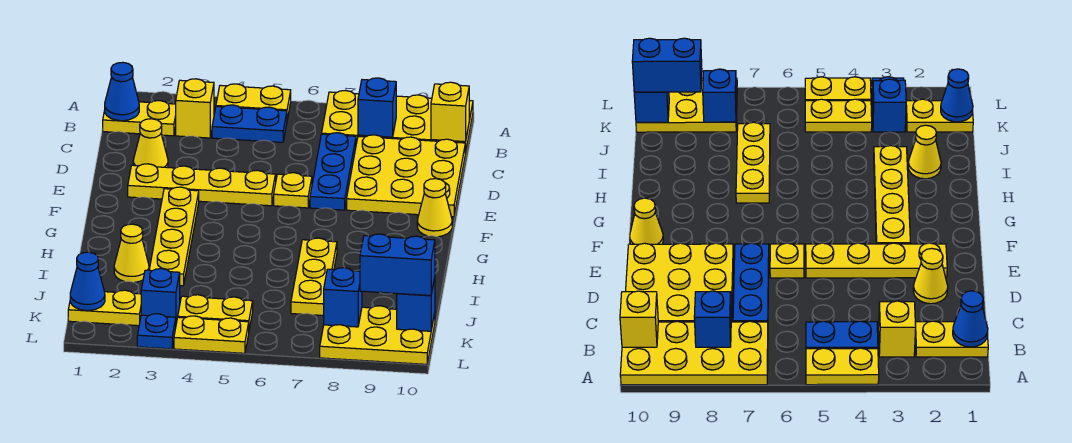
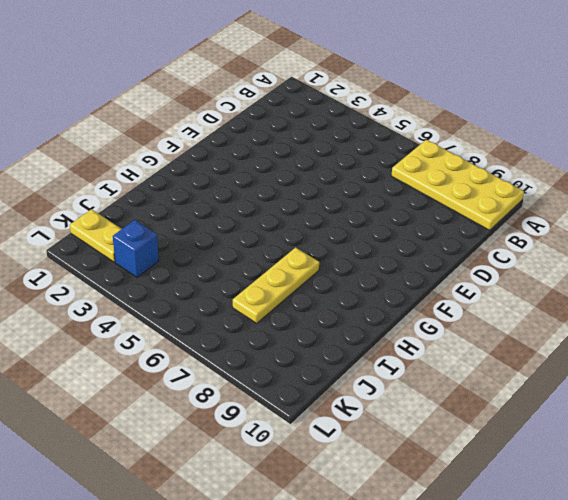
none -> yellow 1x2 plate [216,84,291,120]
none -> yellow 1x2 plate [103,101,176,136]
none -> yellow 1x1 brick [176,79,214,138]

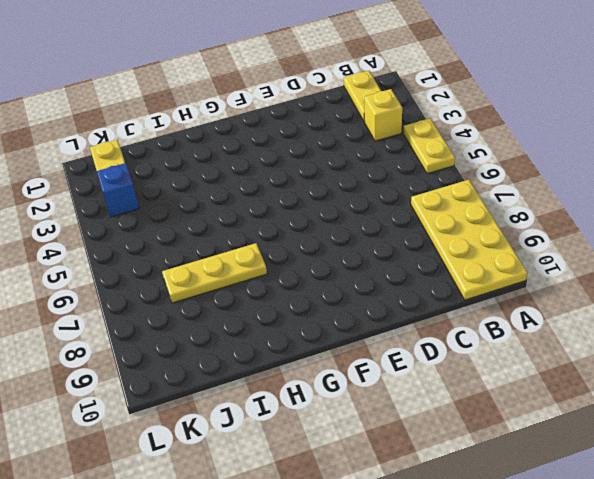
none -> blue 1x2 plate [212,105,287,142]
none -> blue 1x3 plate [310,133,356,210]
none -> yellow 3x3 plate [347,135,465,217]

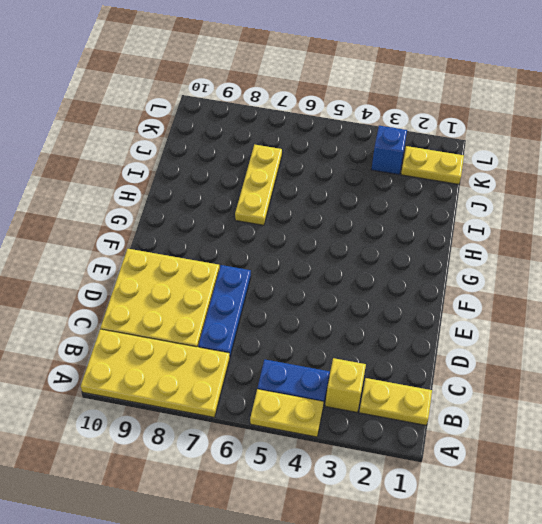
none -> yellow 1x1 cone [133,119,168,168]
none -> yellow 1x4 plate [128,164,276,206]
none -> yellow 1x1 plate [274,173,312,208]

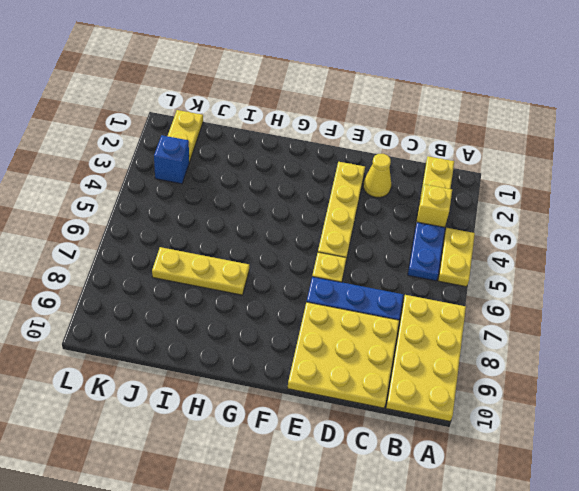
none -> yellow 1x4 plate [149,187,199,286]
none -> yellow 1x1 cone [417,179,452,237]
none -> yellow 1x1 cone [114,224,149,282]

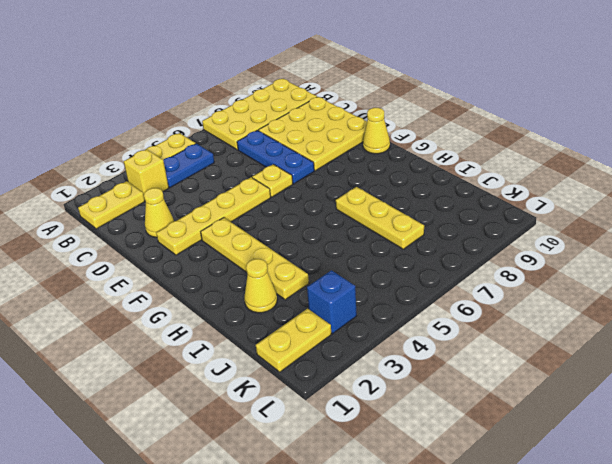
none -> yellow 1x2 plate [178,295,253,329]
none -> yellow 2x3 plate [320,306,435,364]
none -> blue 1x1 plate [137,314,176,349]

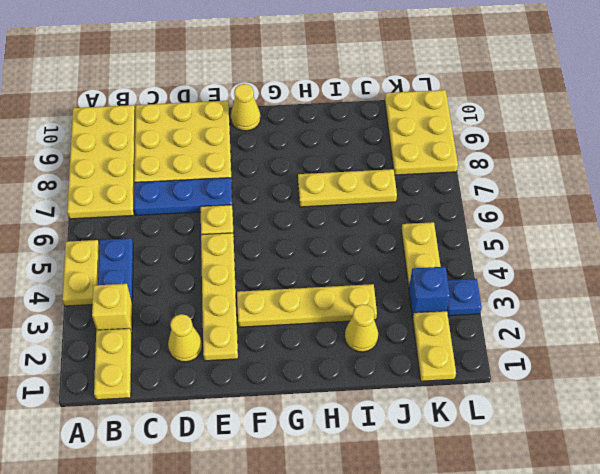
none -> yellow 1x2 plate [174,316,249,353]
none -> blue 1x1 cone [105,62,139,121]
none -> blue 1x1 brick [358,78,396,137]

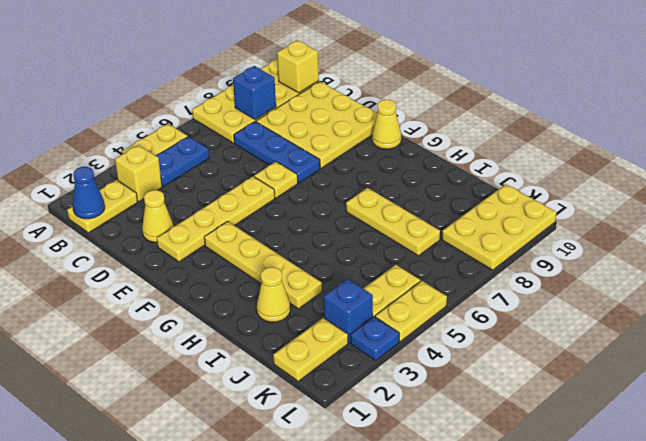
none -> blue 1x1 cone [70,252,105,310]
none -> blue 1x1 brick [324,268,362,327]
none -> blue 1x1 brick [397,278,435,331]

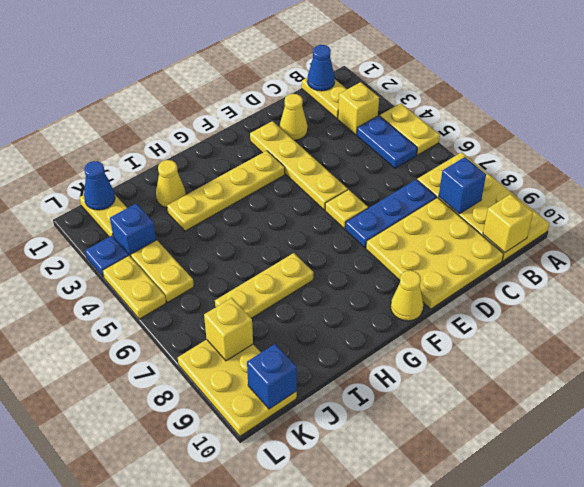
yellow 1x1 brick [204,298,253,361] -> blue 1x1 brick [324,268,362,327]
none -> blue 1x2 brick [360,234,435,295]

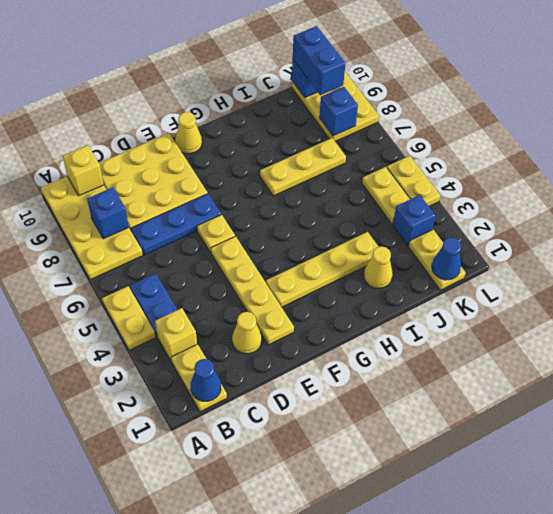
none -> blue 1x1 plate [137,314,176,349]

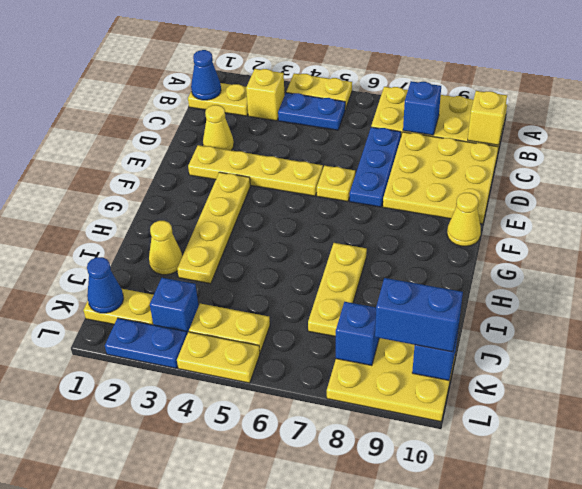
blue 1x2 plate [105,318,187,368] -> blue 1x1 plate [137,314,176,349]

